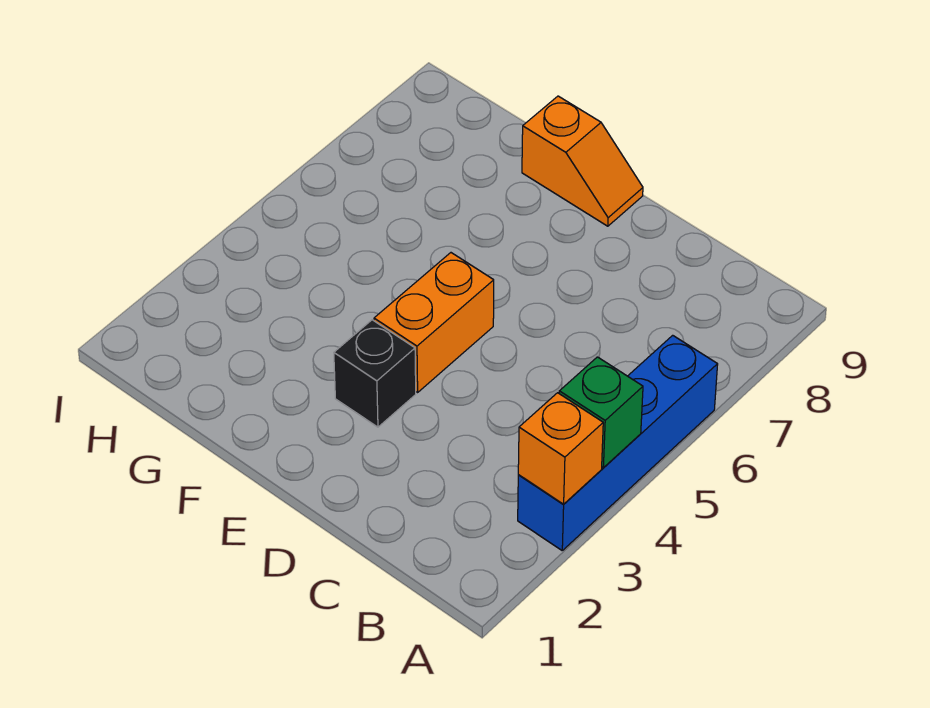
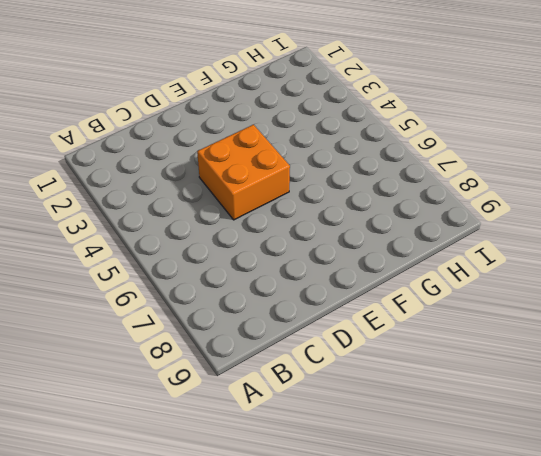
orange 2x2 brick [197,125,290,220] -> orange 1x2 brick [374,253,494,392]
none -> blue 1x4 brick [518,335,718,550]
none -> black 1x1 brick [334,320,416,427]

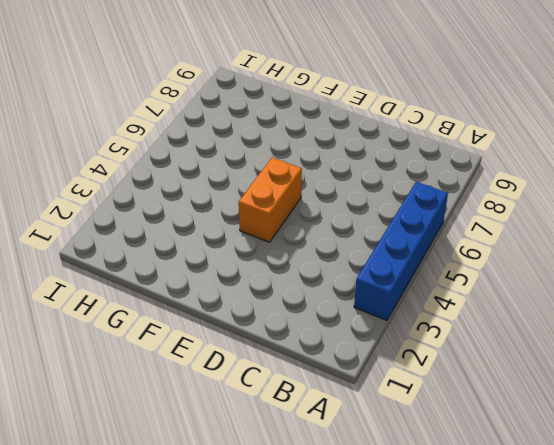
none -> black 1x1 brick [334,320,416,427]
none -> orange 1x2 slope [522,96,643,226]

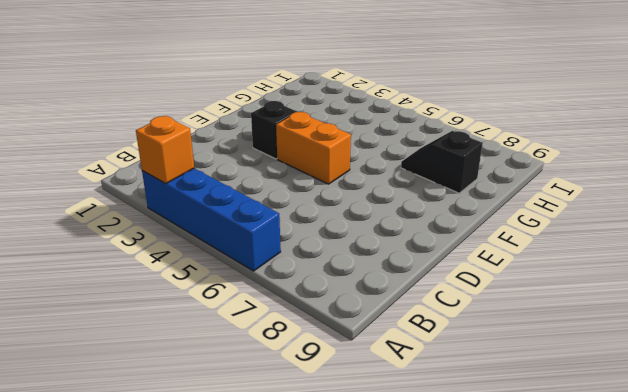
black 1x2 slope [401,131,483,193] -> none
none -> orange 1x2 slope [522,96,643,226]
none -> green 1x1 brick [559,357,643,468]

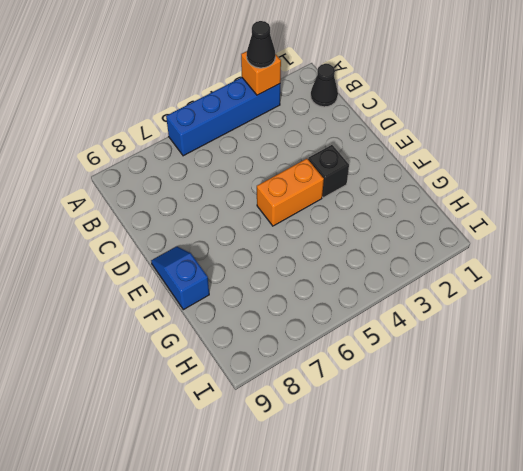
black 1x1 cone [247,21,275,68] -> none
black 1x1 cone [311,64,338,107] -> none
blue 1x2 slope [151,246,209,310] -> orange 1x2 slope [522,96,643,226]
none -> green 1x1 brick [559,357,643,468]

